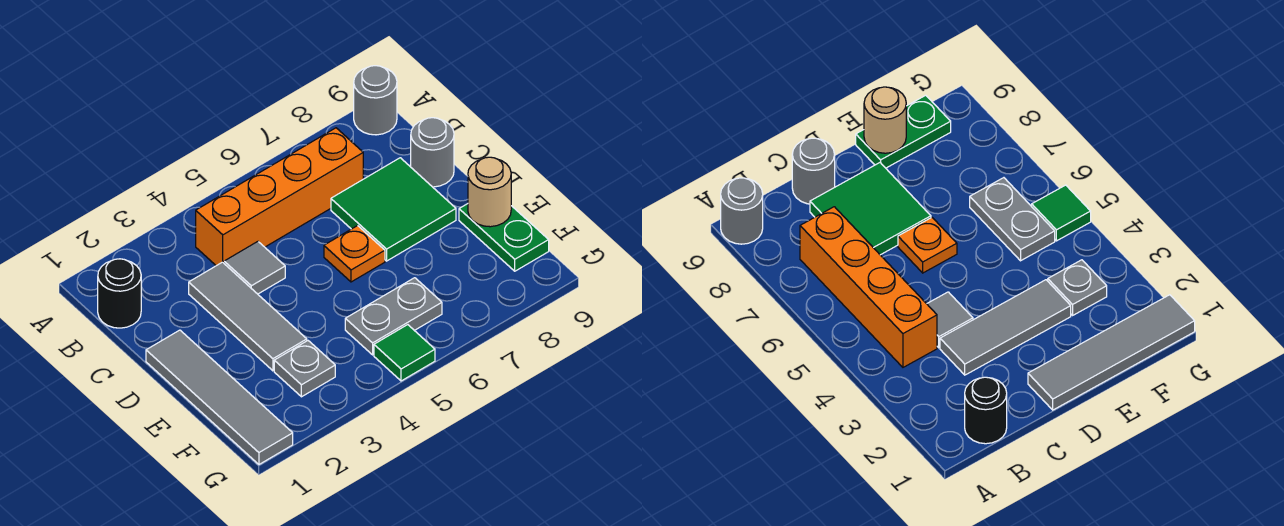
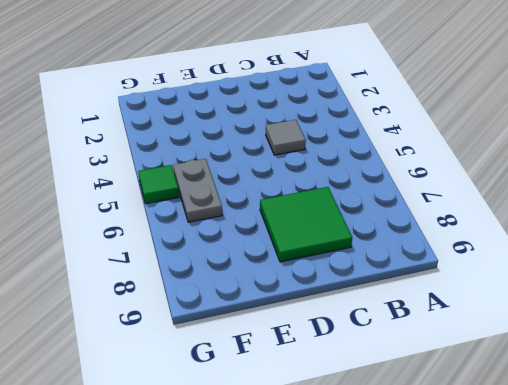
none -> grey 1x1 round brick [354,66,397,135]
none -> black 1x1 round brick [98,259,141,328]
none -> orange 1x4 brick [196,128,363,266]

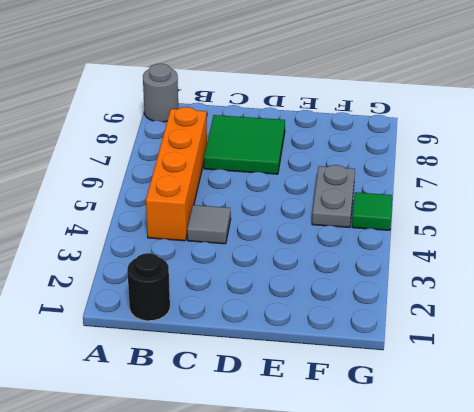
none -> grey 1x3 tile [189,262,307,371]
none -> grey 1x1 round brick [411,118,454,187]
none -> grey 1x4 tile [146,330,293,464]

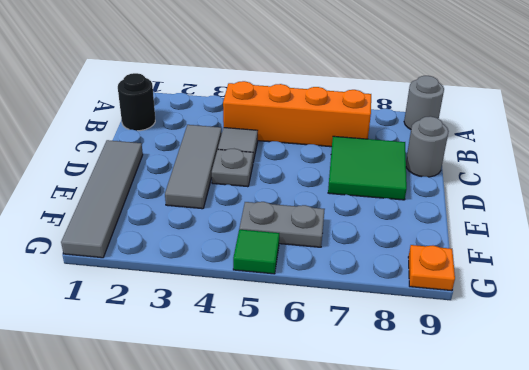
grey 1x1 plate [212,149,253,187] -> grey 1x1 plate moved to [274,341,335,397]
orange 1x1 plate [408,245,455,291] -> orange 1x1 plate moved to [324,226,385,282]
none -> green 1x2 plate [459,204,549,271]
none -> tan 1x1 round brick [468,157,511,227]

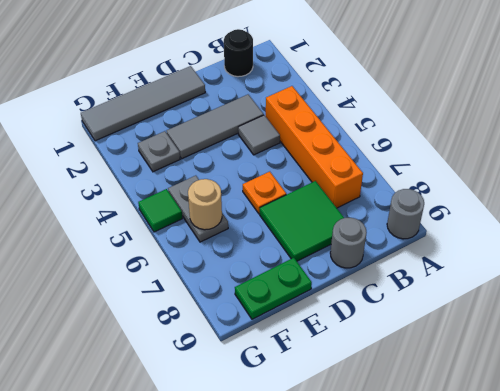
tan 1x1 round brick [188,179,222,230] -> tan 1x1 round brick moved to [468,157,511,227]

